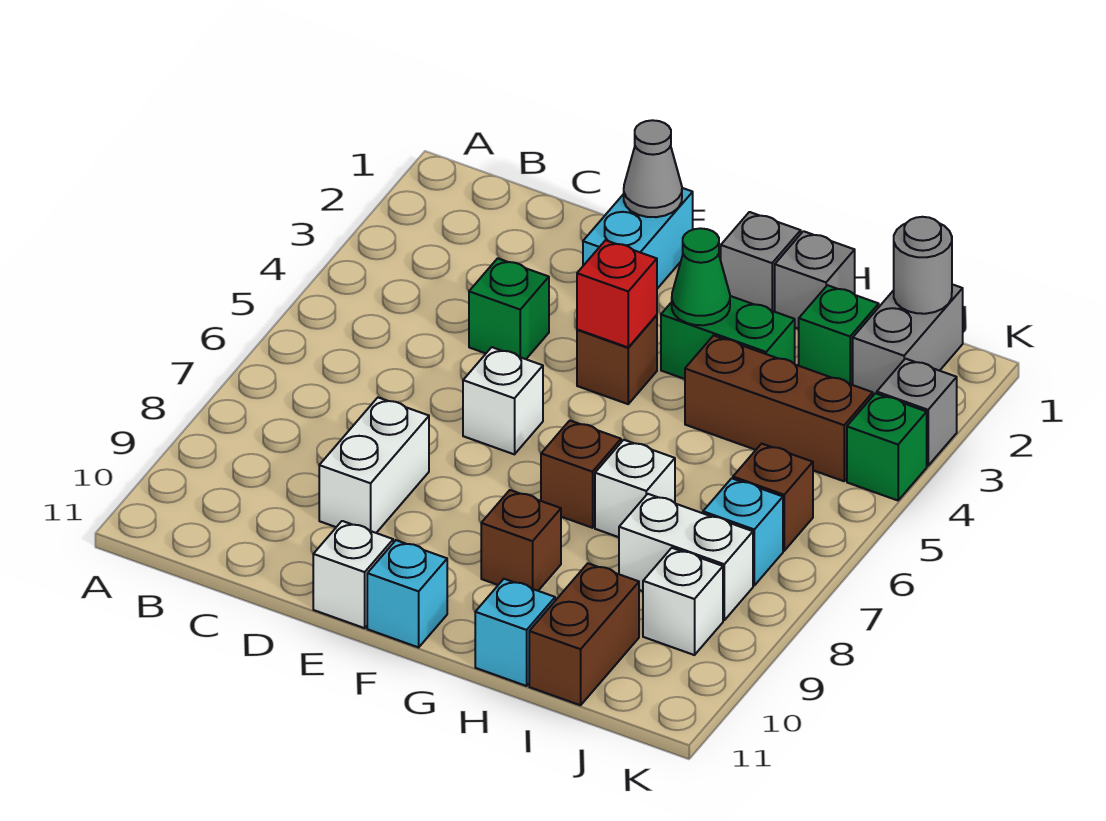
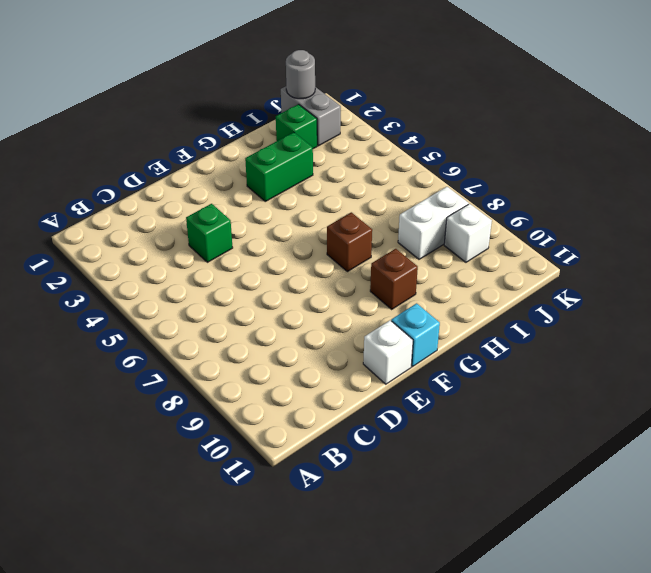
none -> white 1x2 brick [319,398,429,533]
none -> cyan 1x2 brick [583,188,693,289]
none -> white 1x1 brick [463,347,543,454]

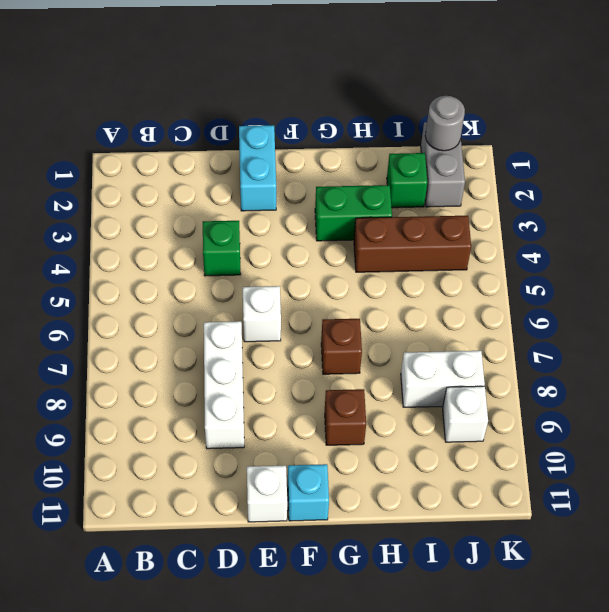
white 1x3 brick [204,321,244,449] -> white 1x2 brick [319,398,429,533]
none -> brown 1x1 brick [577,315,657,404]
none -> grey 1x1 brick [721,212,801,312]
none -> grey 1x1 brick [775,231,855,329]

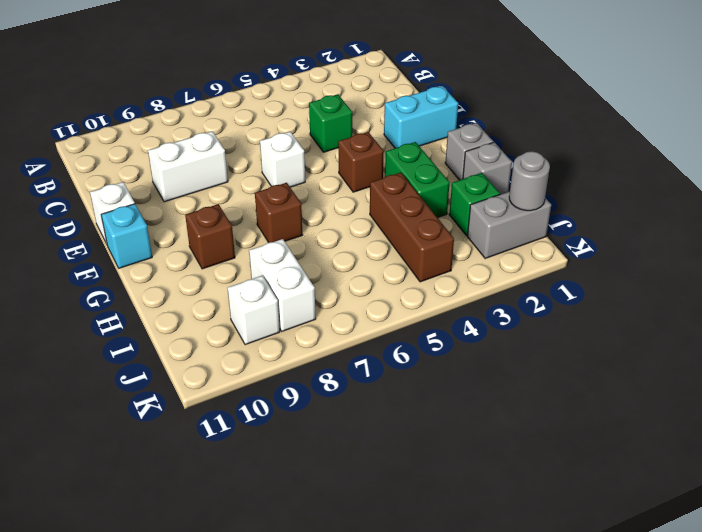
none -> white 1x1 brick [595,440,675,537]
none -> cyan 1x1 brick [475,579,555,686]
none -> brown 1x2 brick [529,563,639,705]

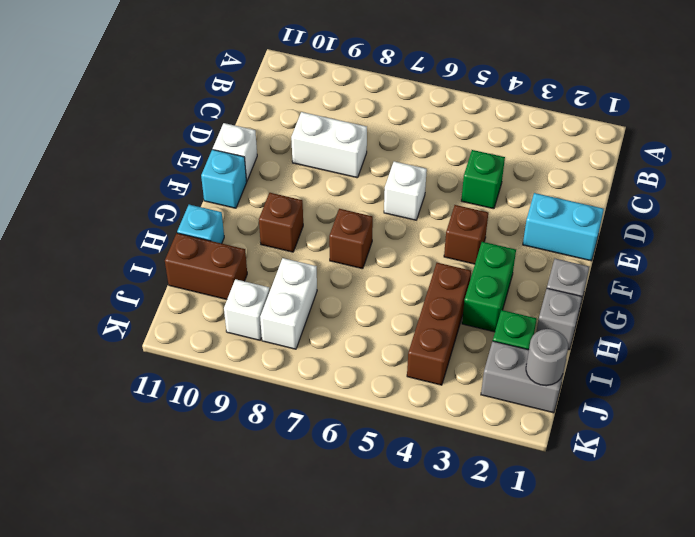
none -> white 1x1 brick [595,440,675,537]
none -> brown 1x1 brick [733,444,813,551]
none -> cyan 1x1 brick [703,478,783,585]

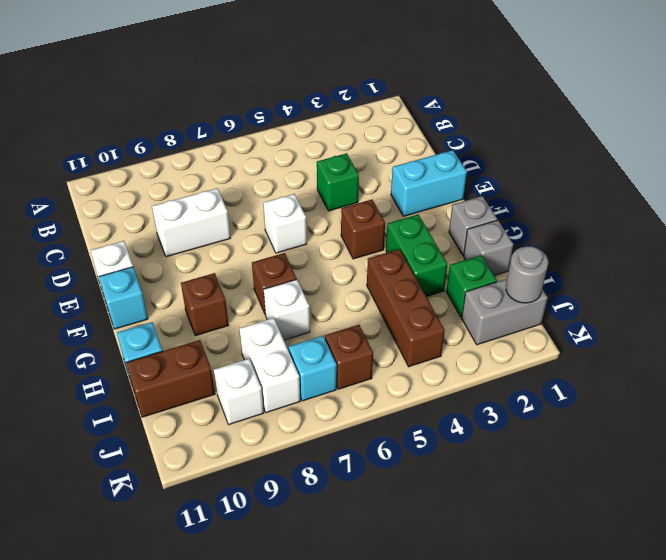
none -> grey 1x1 brick [877,359,957,466]
none -> green 1x1 brick [847,393,927,500]
none -> grey 1x1 cone [624,120,682,217]

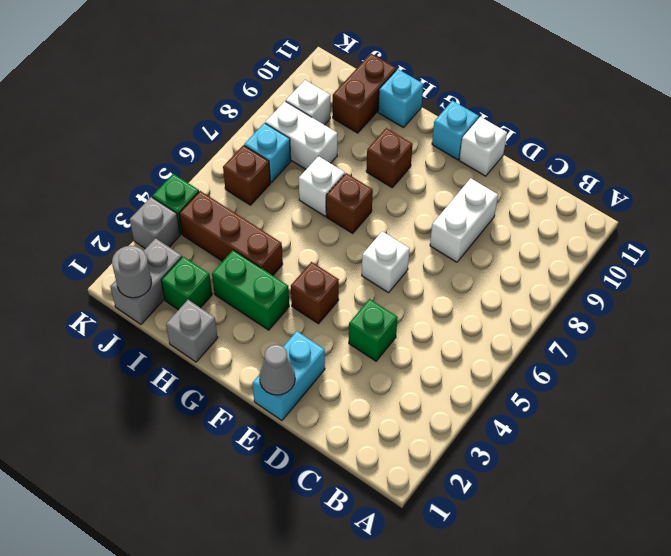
none -> grey 1x1 brick [721,212,801,312]
none -> red 1x1 brick [577,240,657,347]
none -> green 1x1 cone [672,228,730,325]

